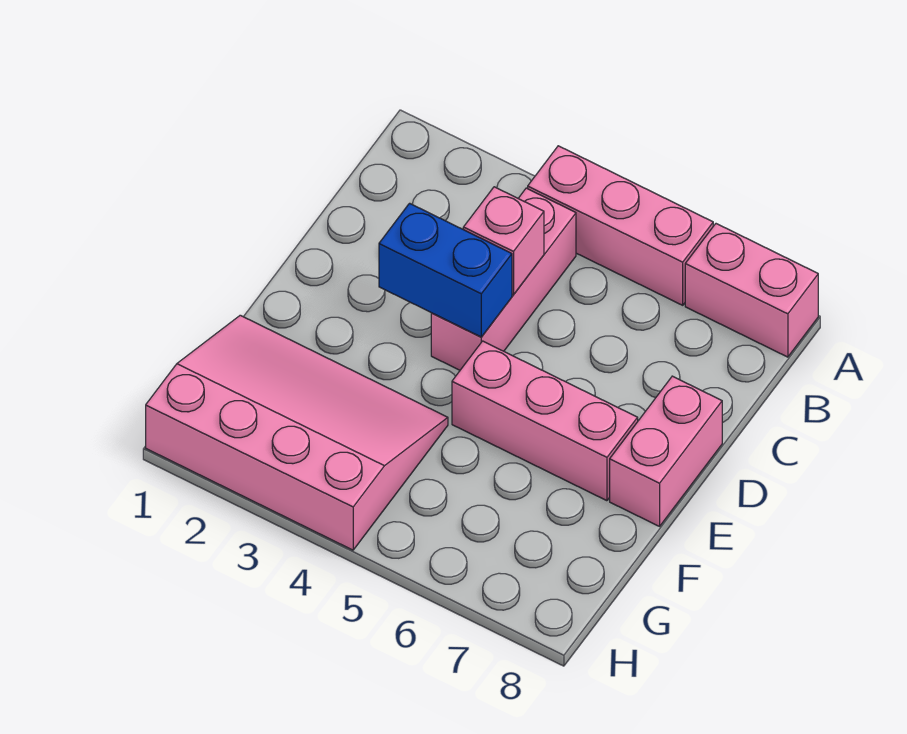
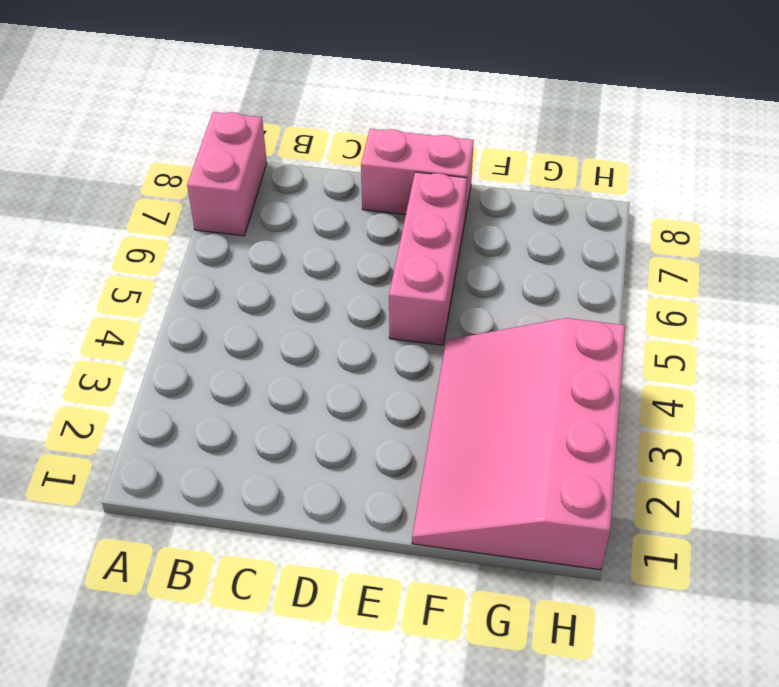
none -> pink 1x3 brick [528,146,713,305]
none -> pink 1x3 brick [431,188,576,370]

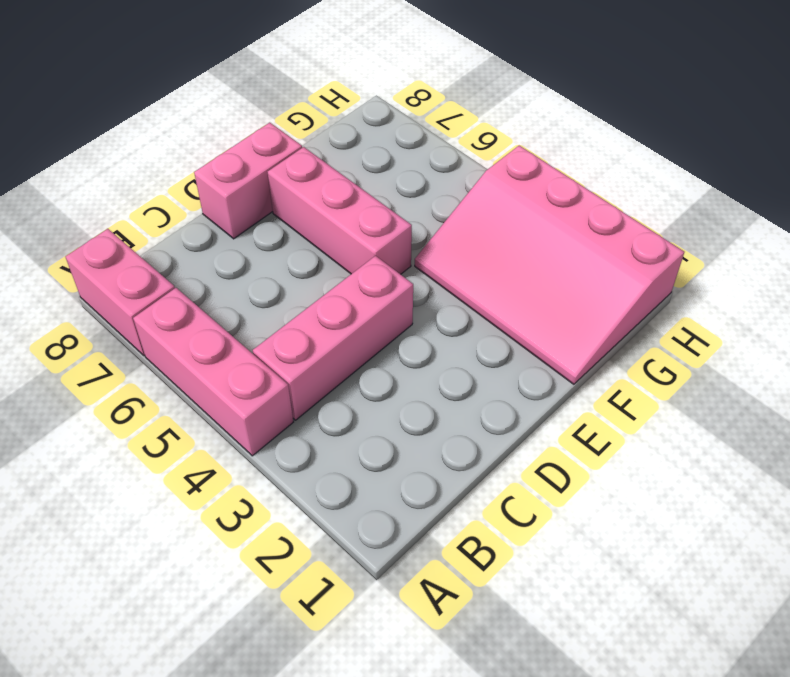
none -> pink 1x1 brick [463,187,544,295]
none -> blue 1x2 brick [379,203,512,337]

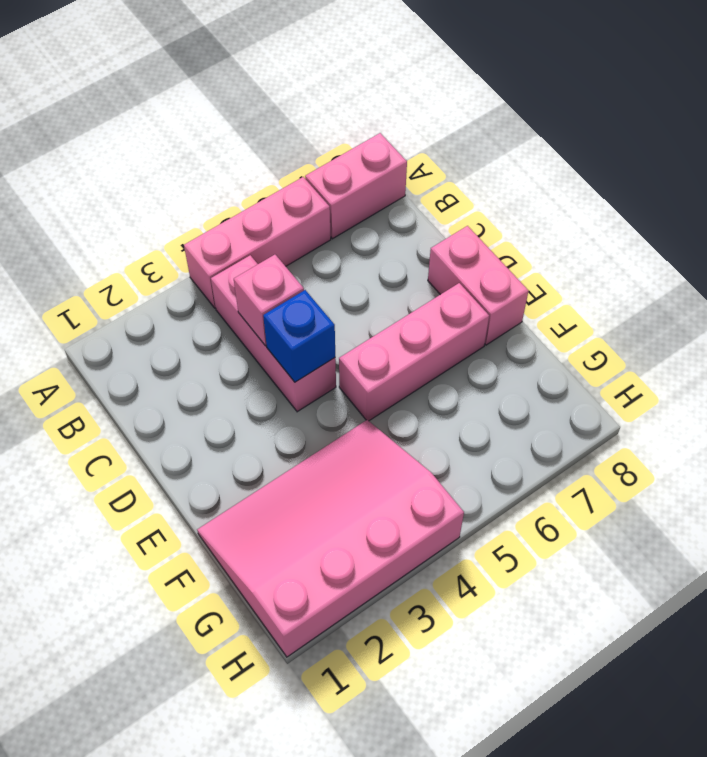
blue 1x1 brick [263,290,335,382] -> blue 1x2 brick [379,203,512,337]

